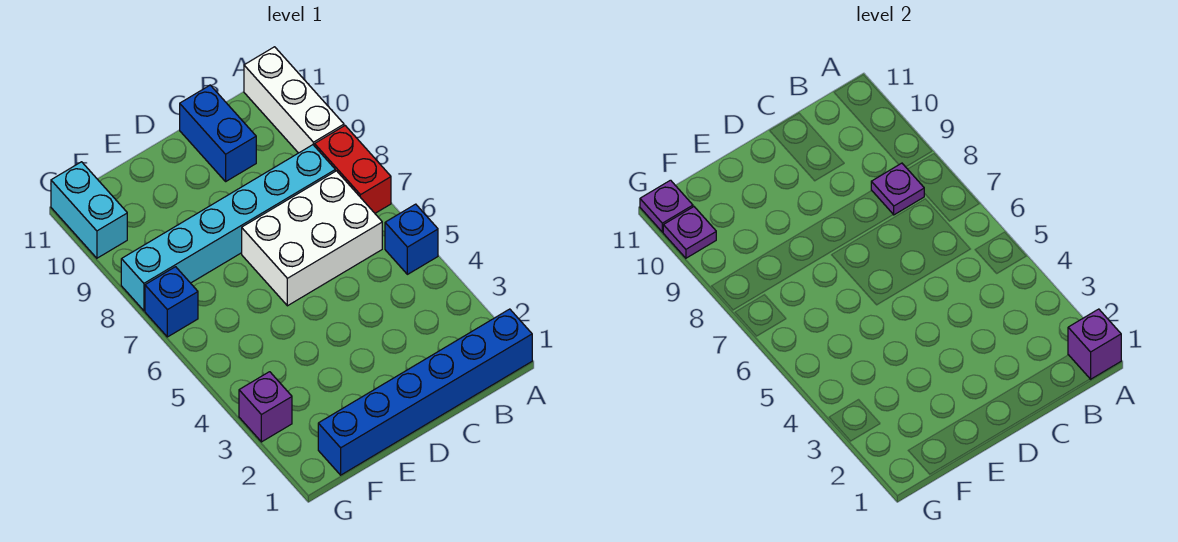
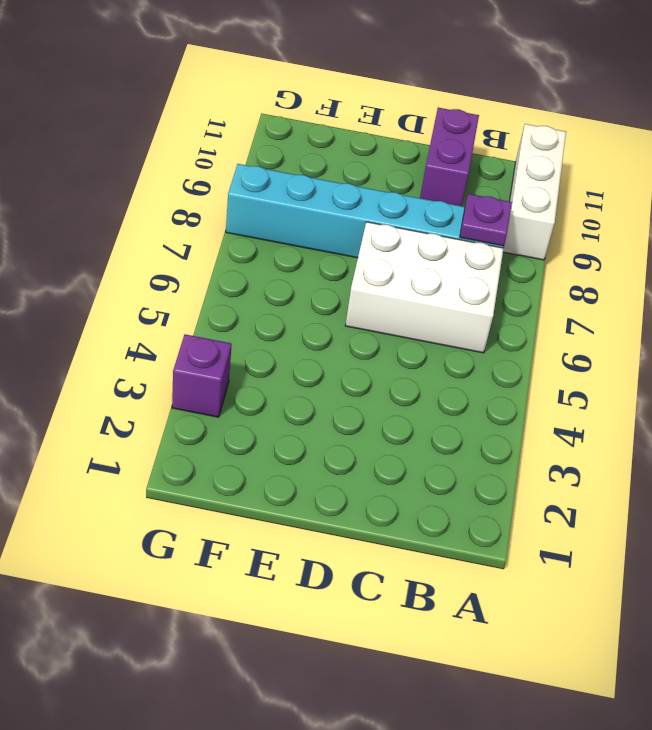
purple 1x2 brick [420,108,479,206] -> blue 1x2 brick [180,85,256,181]
none -> blue 1x6 brick [318,309,532,475]
none -> blue 1x1 brick [385,204,438,274]
none -> red 1x2 brick [315,126,391,213]

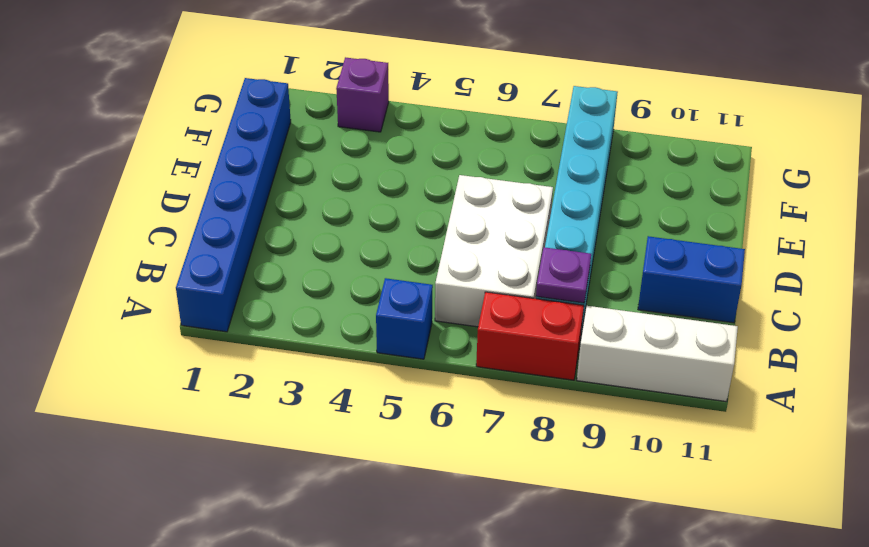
none -> blue 1x1 brick [145,267,198,337]
none -> cyan 1x2 brick [51,162,127,258]
none -> purple 1x1 brick [1068,309,1121,379]

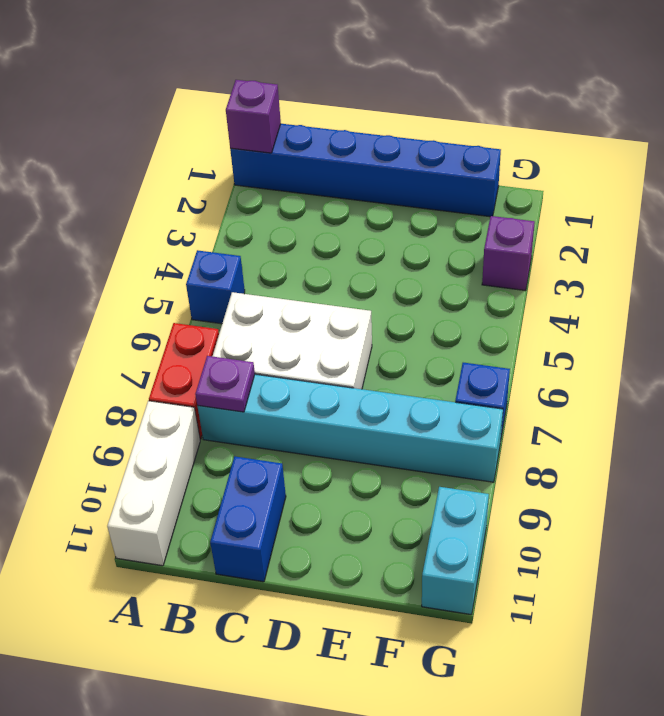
none -> purple 1x1 plate [663,207,716,258]
none -> purple 1x1 plate [640,180,693,232]

